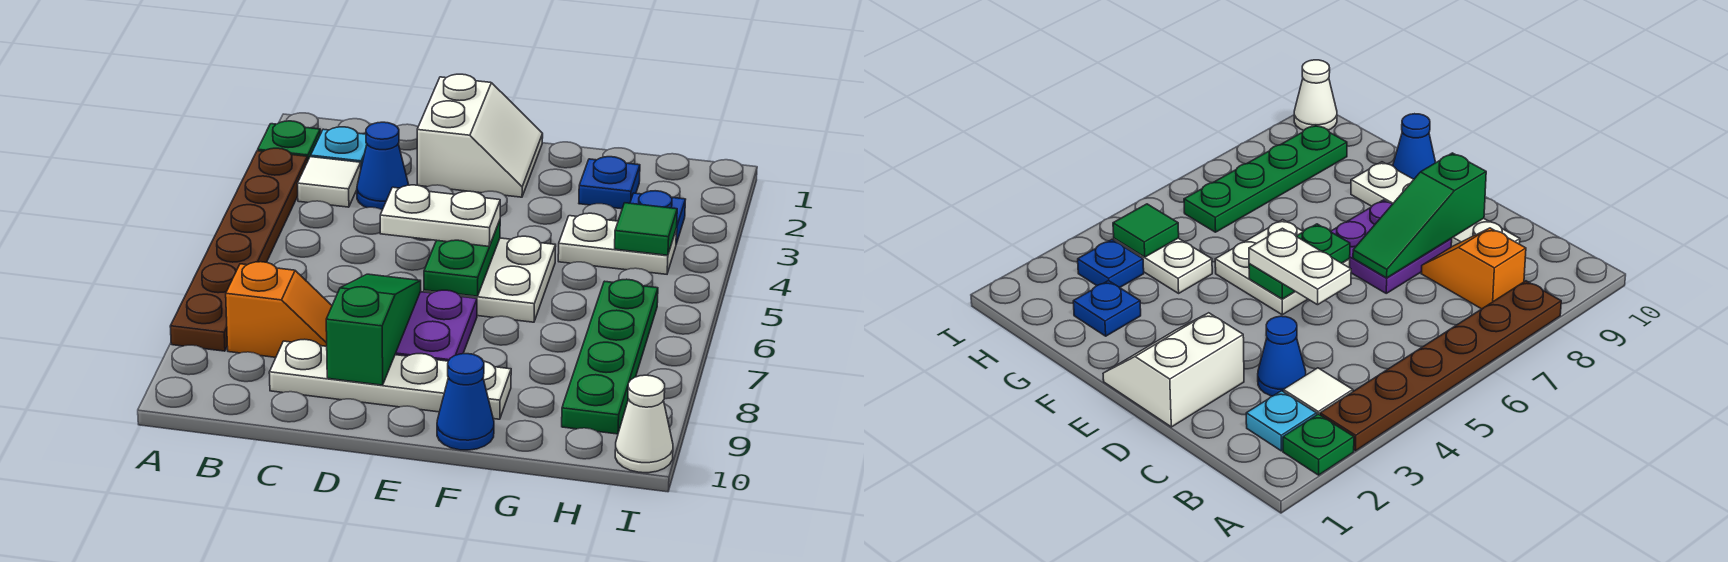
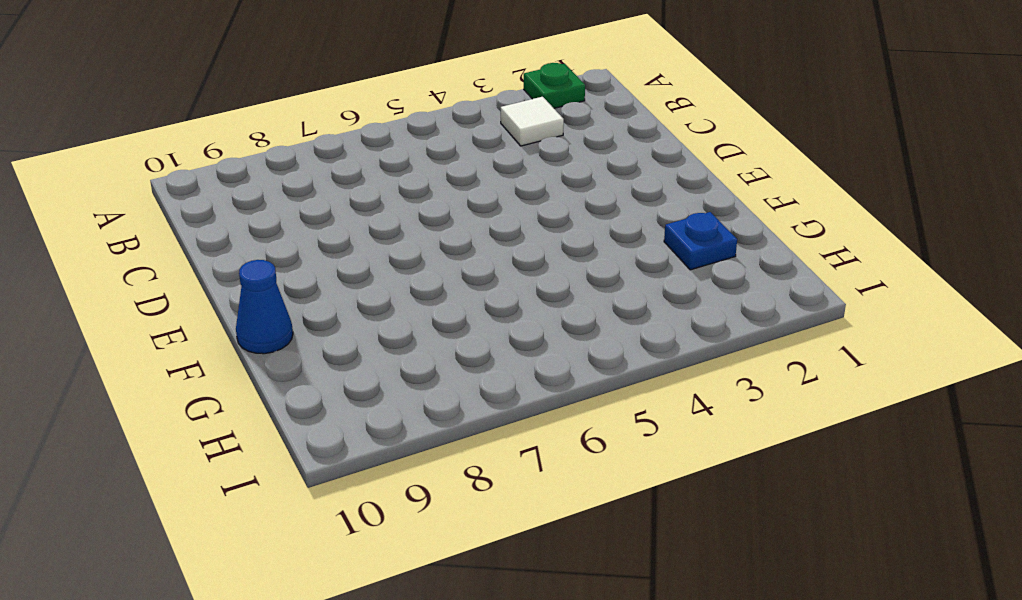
none -> brown 1x6 plate [170,148,308,351]
none -> cyan 1x1 plate [311,127,367,167]
none -> orange 1x2 slope [226,262,332,357]

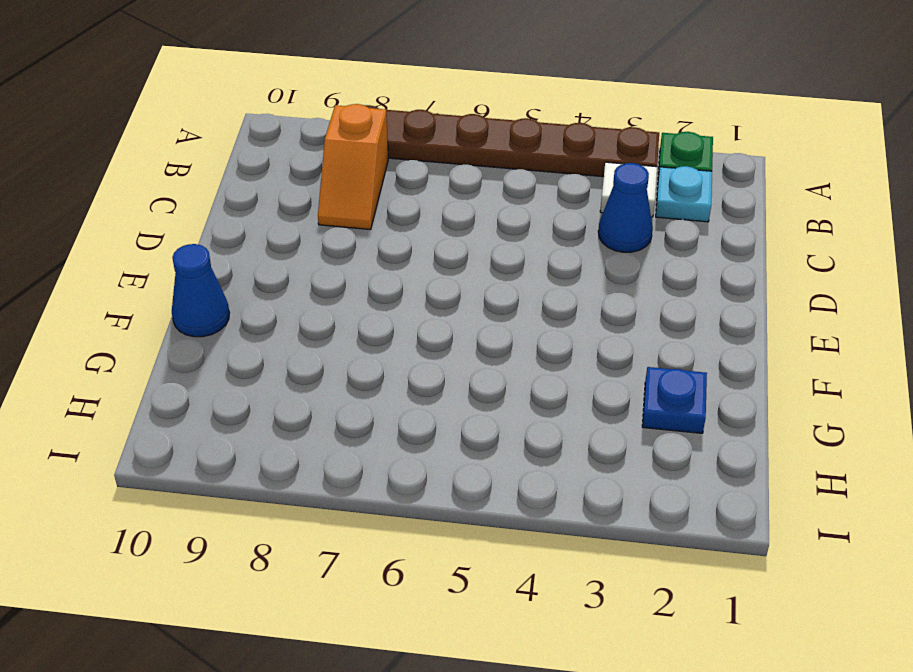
none -> white 1x4 plate [269,339,511,419]
none -> white 2x2 slope [417,74,543,197]
none -> purple 2x2 plate [395,290,477,361]

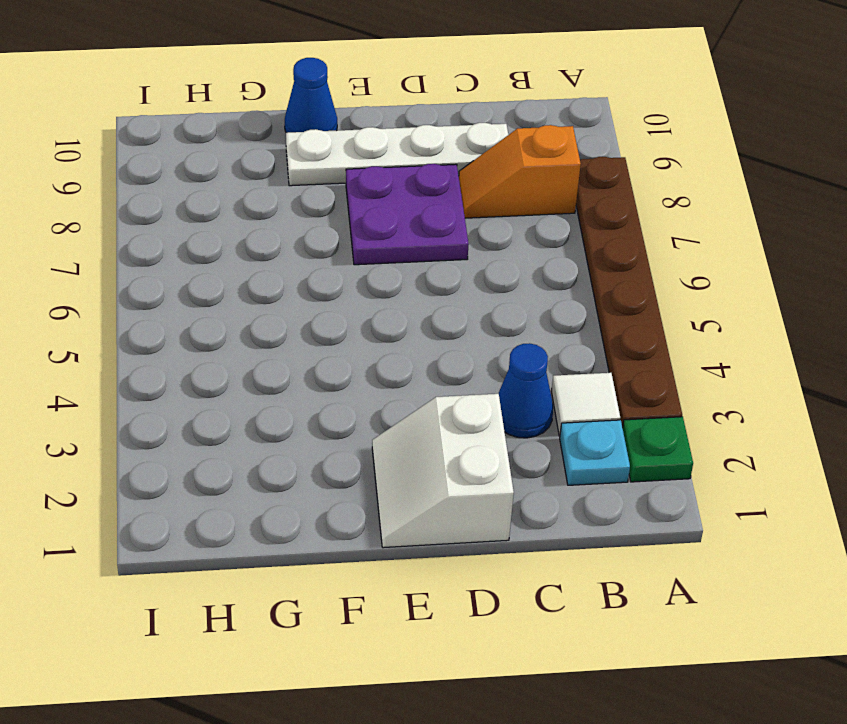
none -> white 2x2 plate [424,236,556,322]
none -> blue 1x1 plate [579,157,640,209]
none -> white 1x2 plate [558,213,677,274]

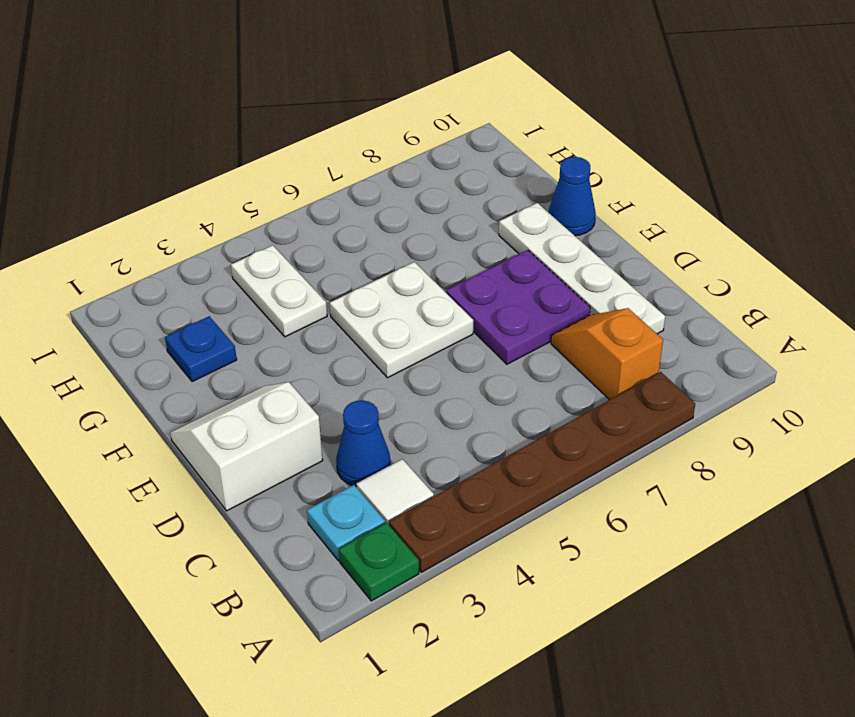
none -> blue 1x1 plate [630,191,686,244]
none -> green 1x4 plate [562,279,658,434]
none -> white 1x1 cone [615,375,673,473]

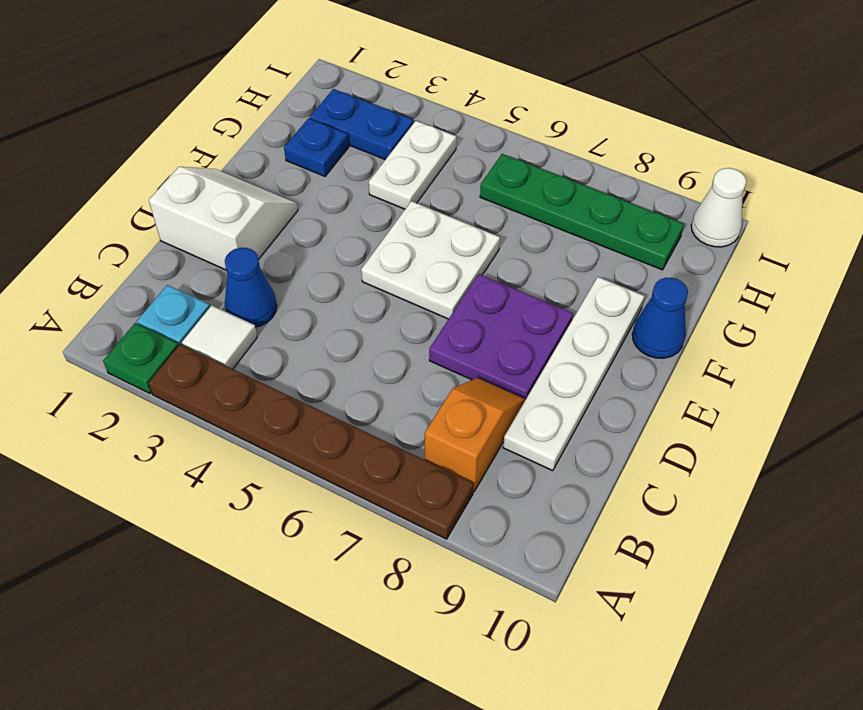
blue 1x2 plate [310,89,414,160] -> blue 1x1 plate [630,191,686,244]
none -> green 1x3 slope [326,274,421,385]
none -> green 1x2 plate [424,221,500,296]
none -> green 1x1 tile [615,203,677,255]

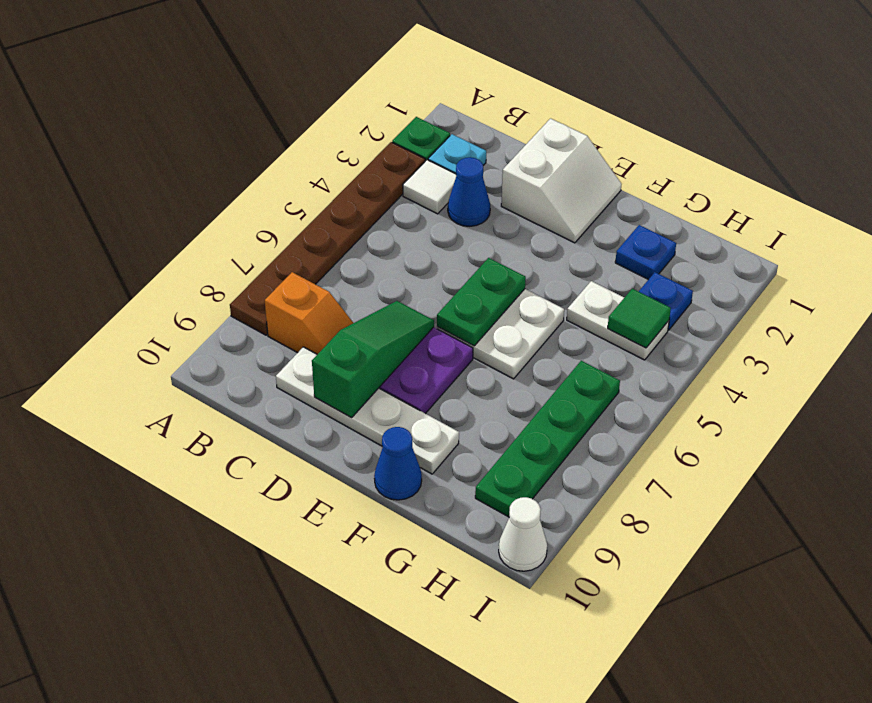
none -> white 1x2 plate [380,185,500,246]

